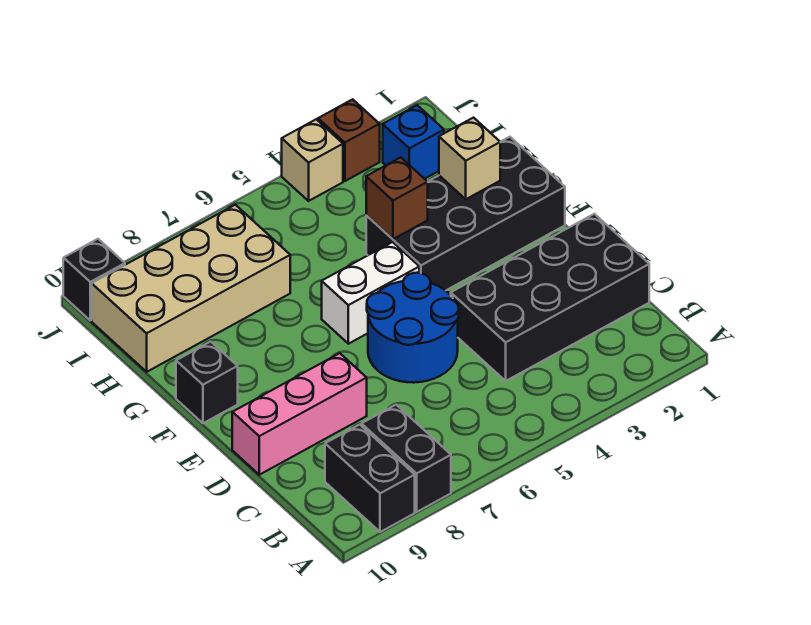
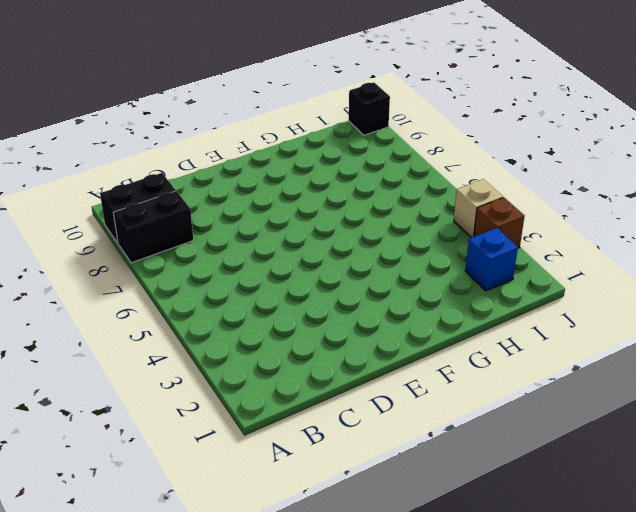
none -> black 2x4 brick [451,214,649,381]
none -> blue 2x2 round brick [367,273,459,383]
none -> pink 1x3 brick [232,353,367,475]

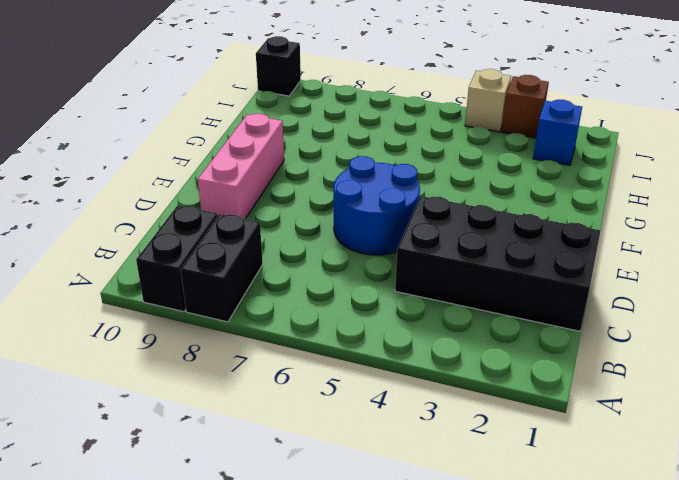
pink 1x3 brick [198,114,284,219] -> pink 1x3 brick turned to [232,353,367,475]
none -> black 2x4 brick [366,137,565,291]
none -> white 1x2 brick [322,242,419,344]
none -> black 1x1 brick [176,342,238,423]

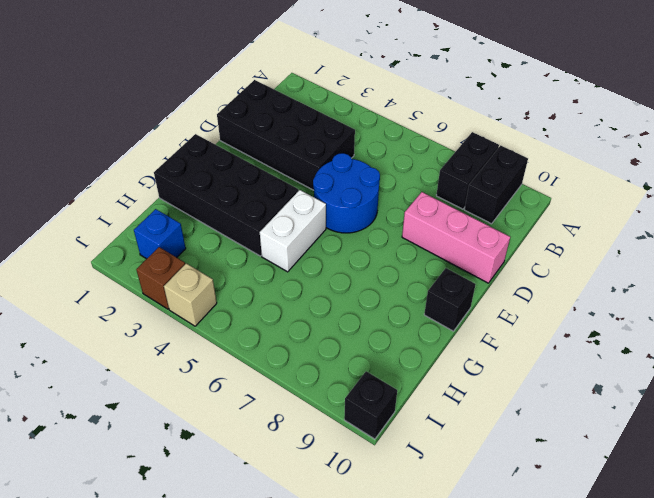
white 1x2 brick [260,190,326,272] -> white 1x2 brick turned to [322,242,419,344]
none -> tan 2x4 brick [92,205,290,372]
none -> tan 1x1 brick [439,118,500,199]
none -> brown 1x1 brick [366,157,428,239]

